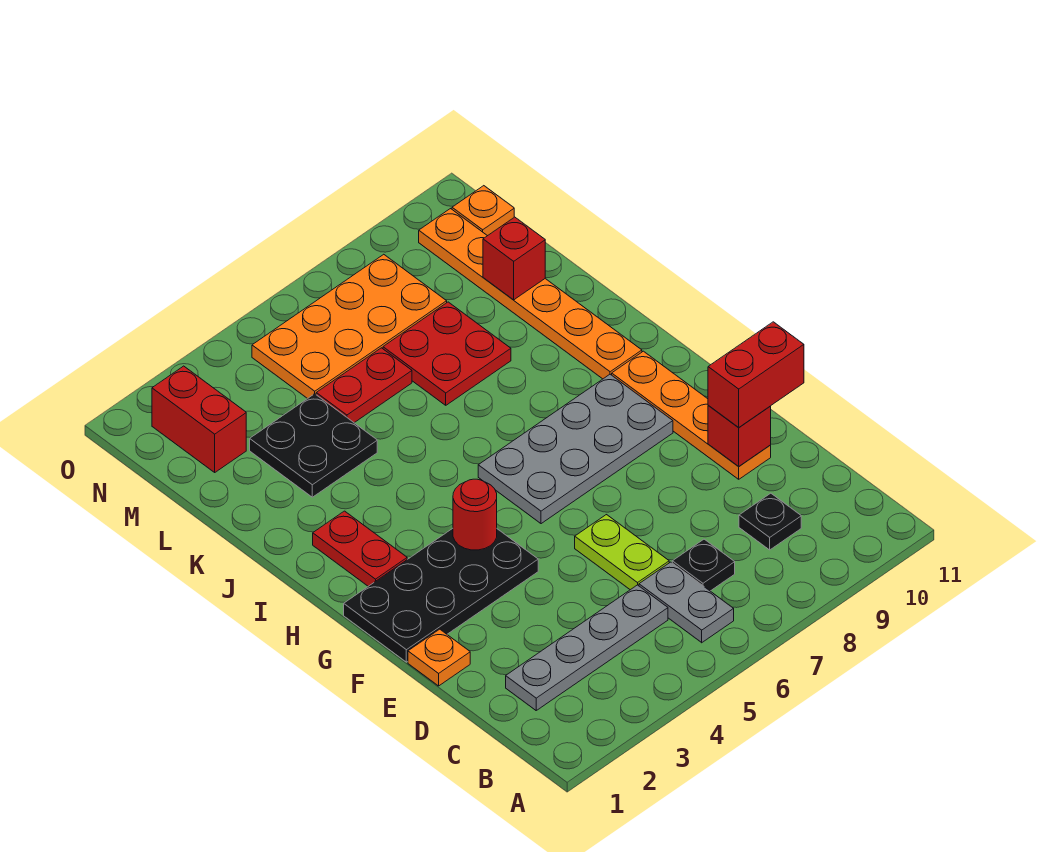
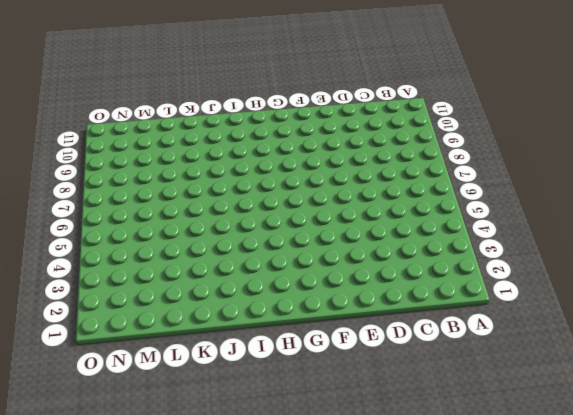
none -> grey 1x2 plate [639,562,734,643]
none -> grey 1x4 plate [506,585,668,710]
none -> black 1x1 plate [672,539,735,591]

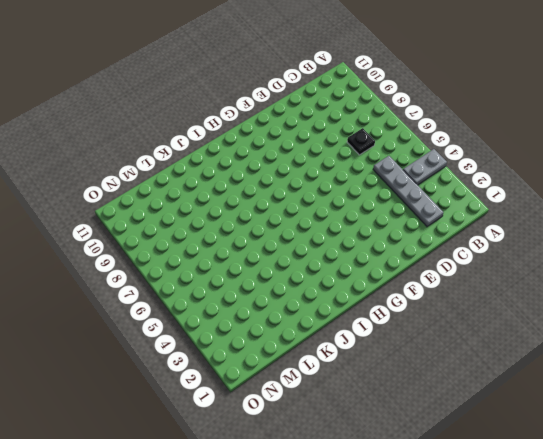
grey 1x2 plate [403,149,447,185] -> grey 1x2 plate moved to [639,562,734,643]
none -> black 1x1 plate [739,493,801,550]
none -> lime 1x2 plate [575,515,669,590]
none -> orange 1x1 plate [408,629,470,686]

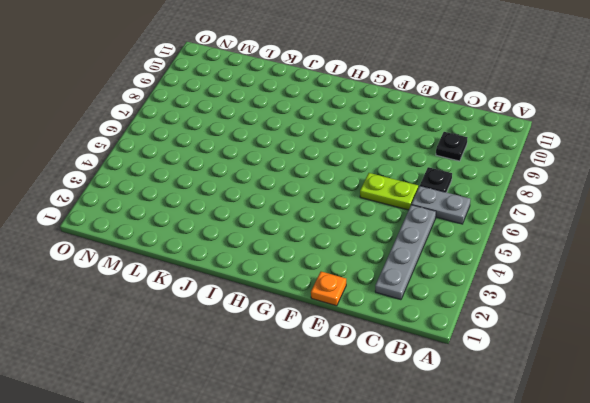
none -> orange 1x4 plate [612,351,771,479]
none -> black 2x4 plate [344,528,538,662]
none -> grey 2x4 plate [478,374,673,524]

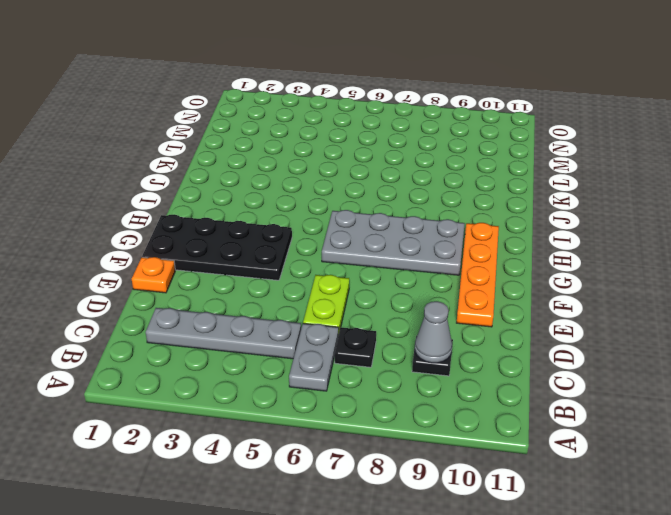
grey 1x1 cone [415,301,452,363] -> none
none -> red 1x2 plate [313,511,407,586]
none -> orange 1x6 plate [419,209,642,379]
none -> black 2x2 plate [250,394,377,497]

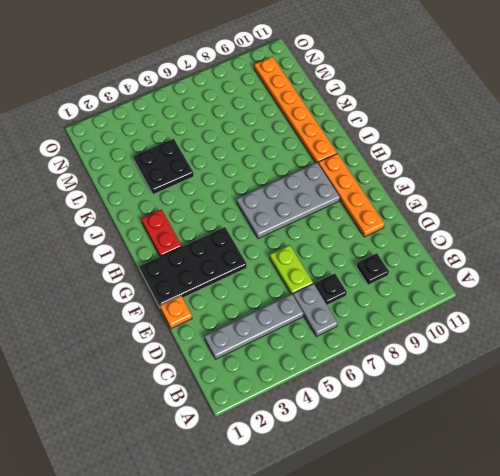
none -> red 2x2 plate [383,302,511,405]
none -> red 1x2 plate [316,348,412,423]
none -> red 1x2 brick [152,366,246,472]

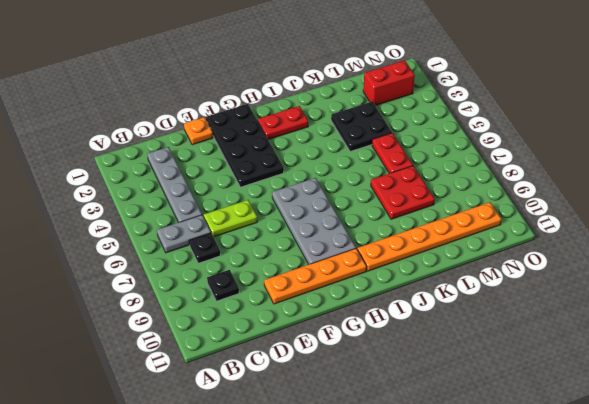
none -> orange 2x4 plate [252,254,447,399]
none -> orange 1x1 plate [452,186,514,236]
none -> red 1x1 brick [708,406,771,466]

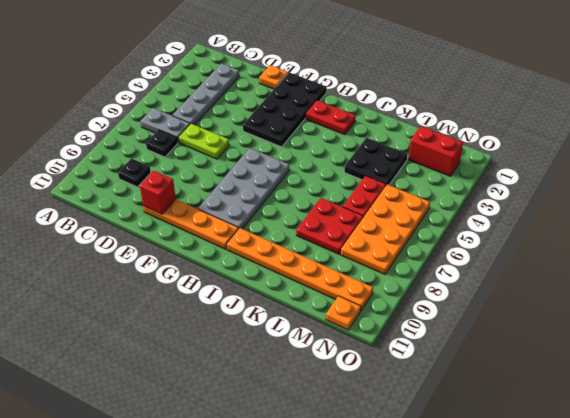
none -> red 1x1 round brick [453,479,497,550]
none -> red 1x1 brick [483,217,545,300]
none -> red 1x2 brick [708,322,804,428]

